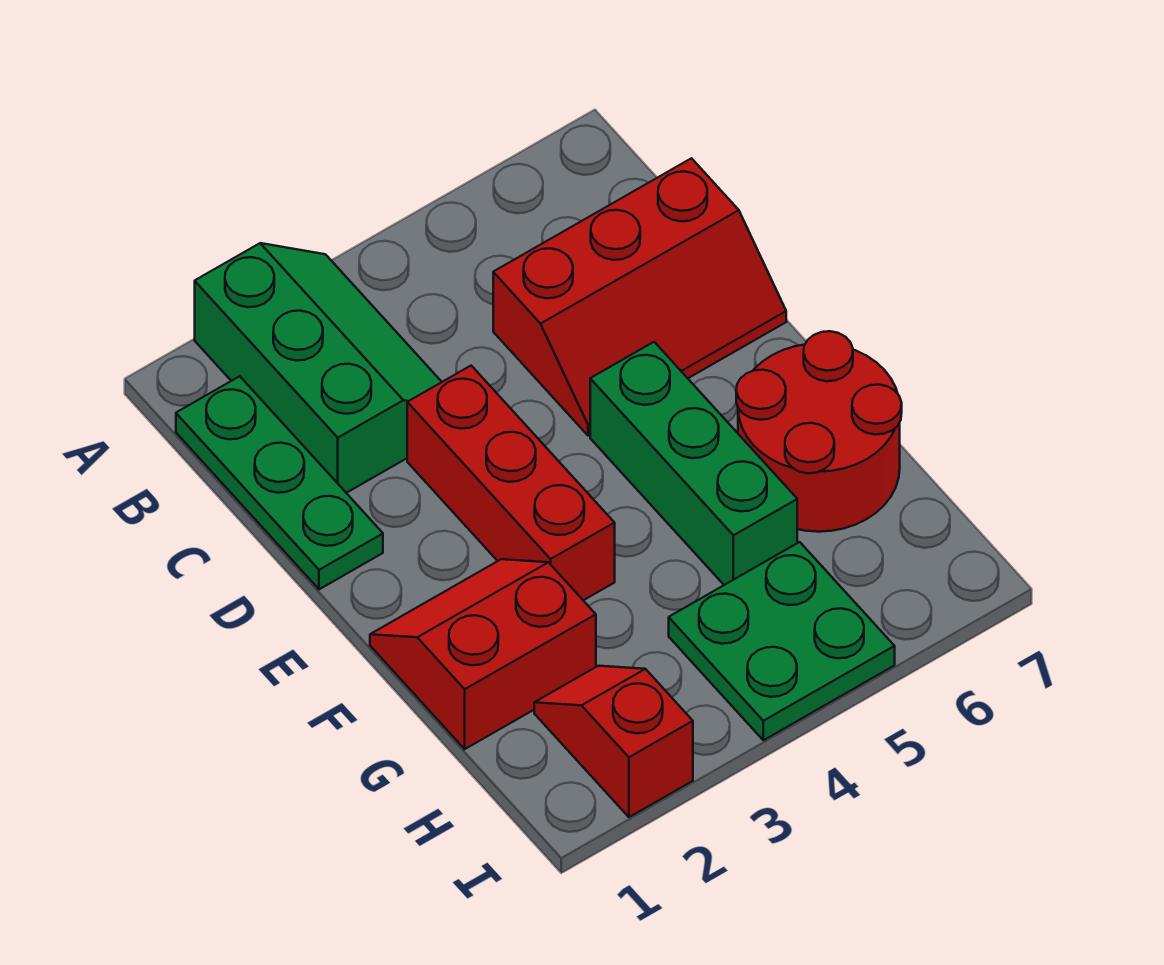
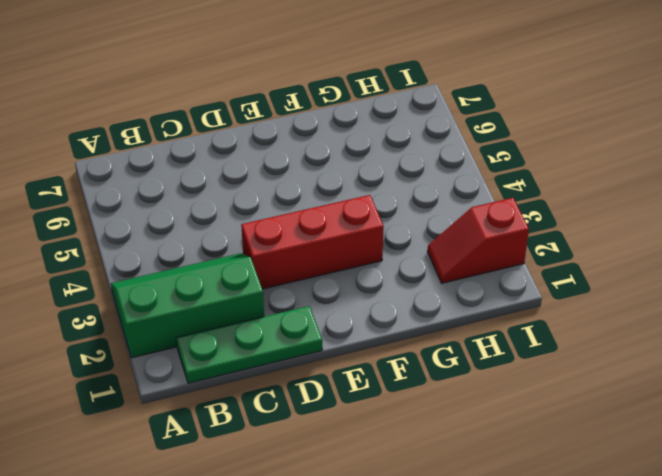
none -> red 2x3 slope [493,158,786,435]
none -> green 1x3 brick [590,342,797,585]

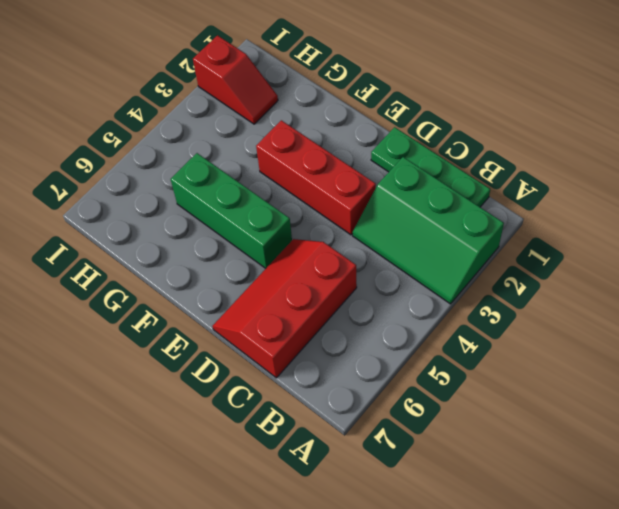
none -> red 2x2 slope [370,559,596,749]
none -> red 2x2 round brick [736,331,902,532]

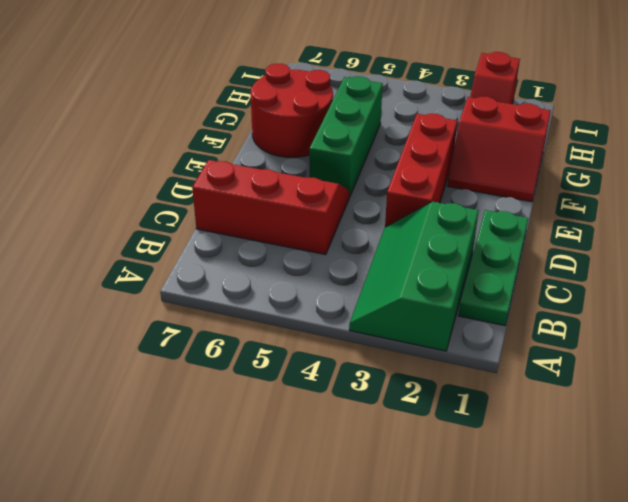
none -> green 2x2 plate [669,542,895,740]

